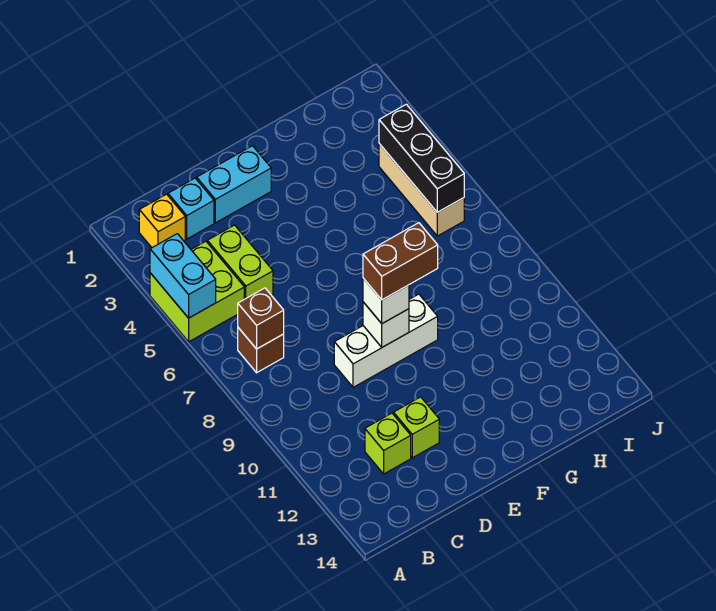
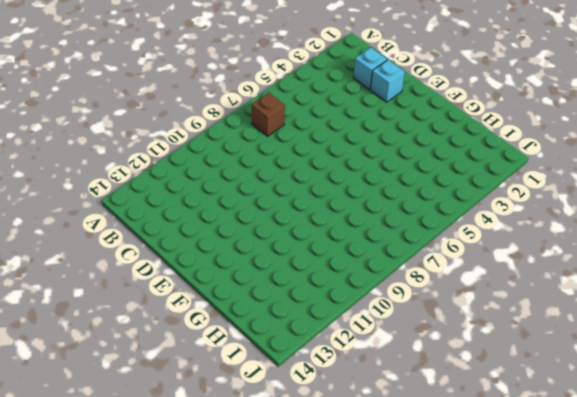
cyan 1x1 brick [371,60,405,102] -> cyan 1x2 brick [197,146,271,223]
none -> lime 2x2 brick [150,241,244,342]
none -> yellow 1x1 brick [139,194,185,247]
none -> lime 1x2 brick [207,225,273,299]

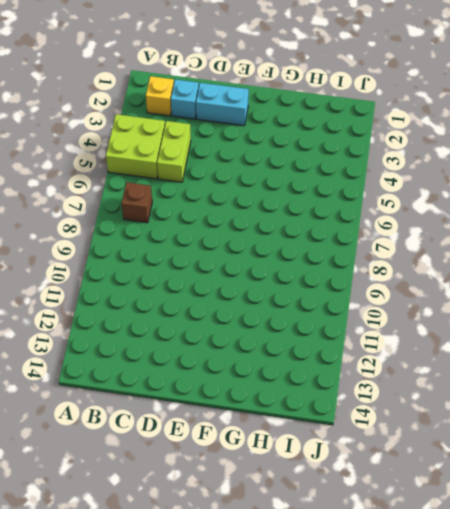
none -> lime 1x1 brick [365,413,411,474]
none -> white 1x3 brick [334,294,438,387]
none -> lime 1x1 brick [393,397,439,458]

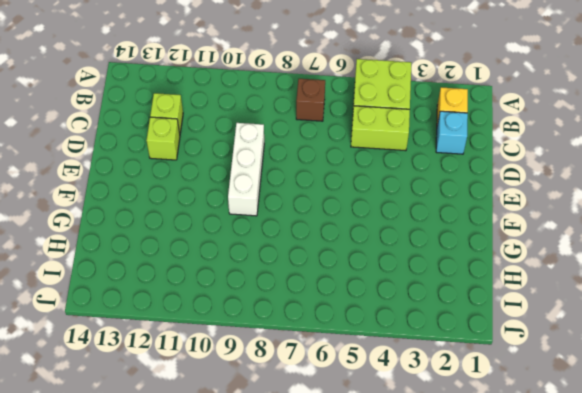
none -> cyan 1x2 brick [197,146,271,223]
none -> tan 1x3 brick [379,144,464,236]
none -> cyan 1x2 brick [150,234,216,318]

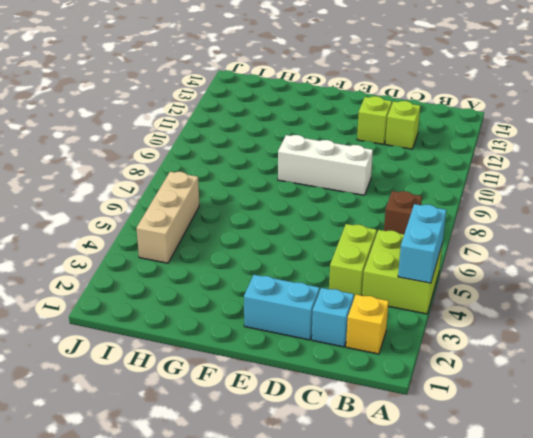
none -> brown 1x1 brick [238,288,284,349]
none -> white 1x1 brick [363,302,409,347]
none -> black 1x3 brick [379,104,464,212]

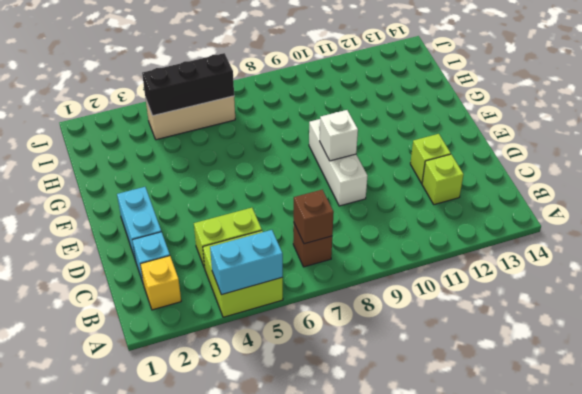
none -> white 1x1 brick [363,278,409,324]
none -> brown 1x2 brick [363,223,438,300]

